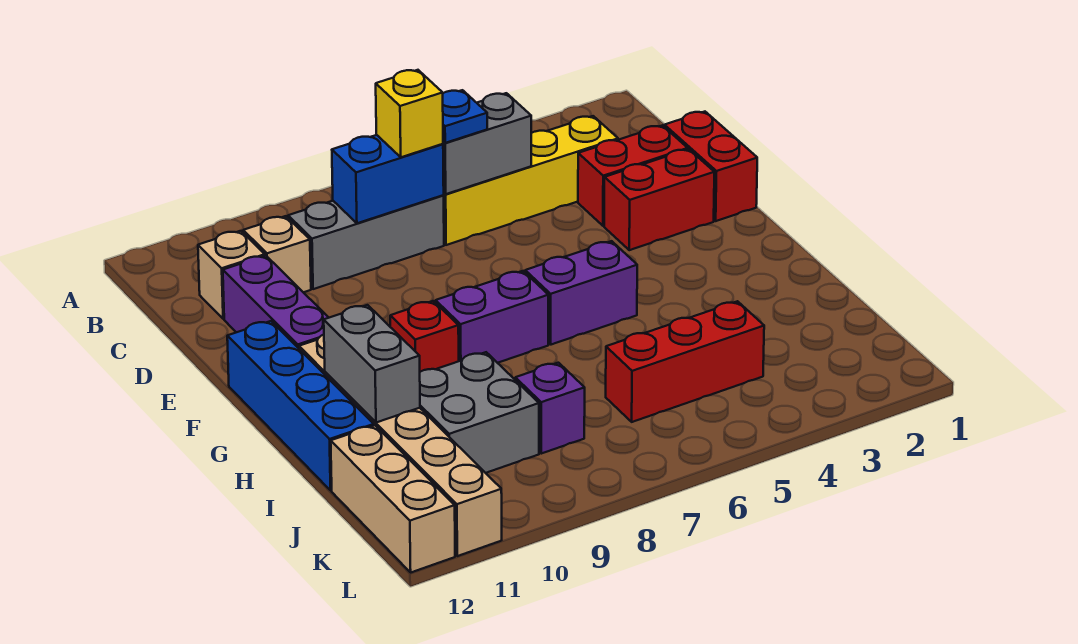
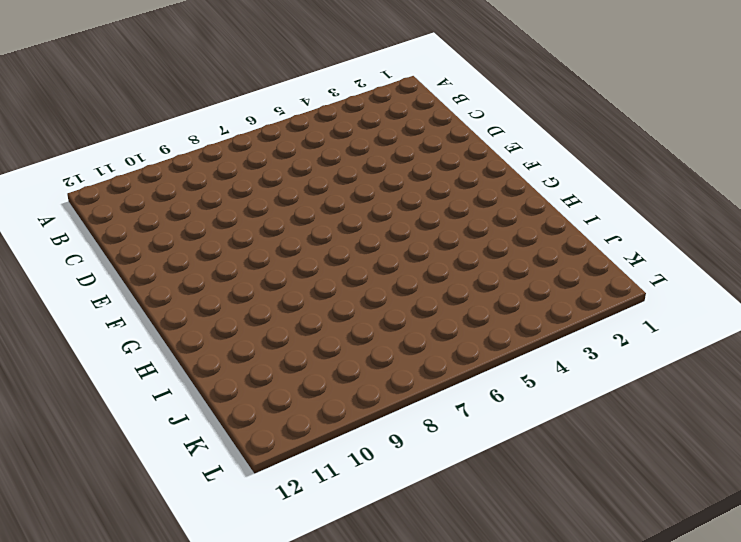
none -> yellow 1x4 brick [443,116,618,245]
none -> grey 1x3 brick [288,195,444,289]
none -> tan 1x1 brick [243,216,311,292]

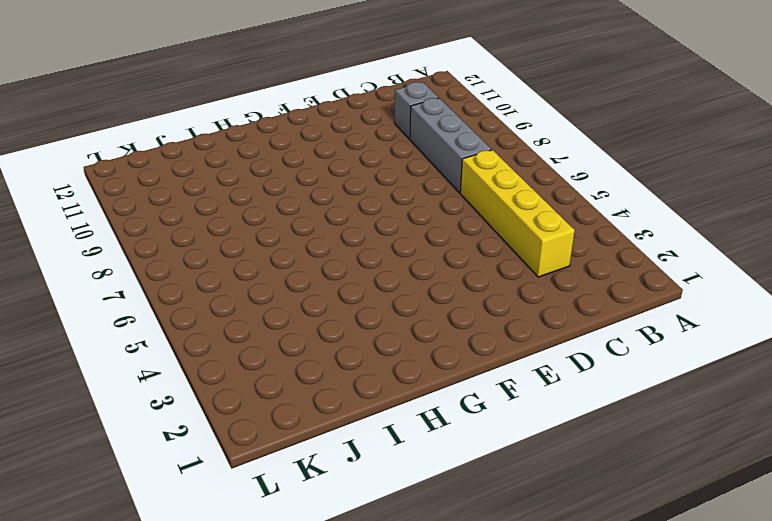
grey 1x1 brick [395,82,439,139] -> tan 1x1 brick [243,216,311,292]
none -> tan 1x1 brick [198,231,265,319]
none -> red 1x2 brick [664,112,757,221]
none -> red 1x2 brick [578,125,688,226]

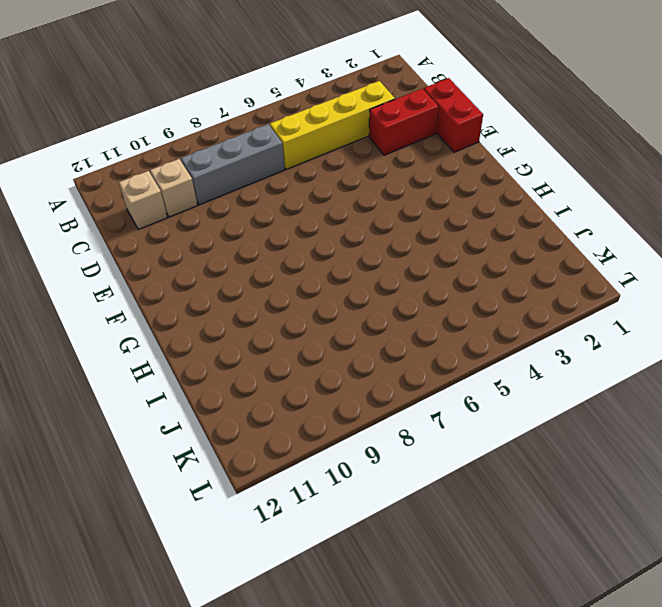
none -> purple 1x3 brick [223,256,329,348]
none -> red 1x2 brick [604,149,714,250]
none -> blue 1x4 brick [227,321,374,490]

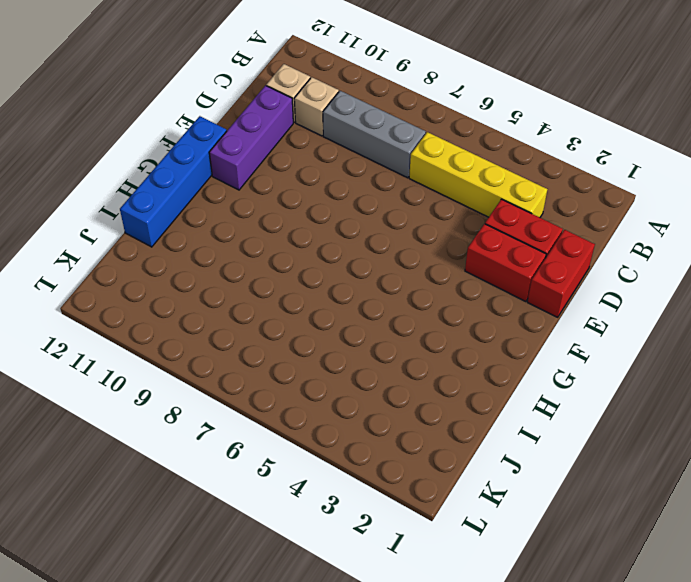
none -> purple 1x2 brick [525,241,637,345]
none -> purple 1x2 brick [436,271,548,363]
none -> red 1x1 brick [390,301,459,372]

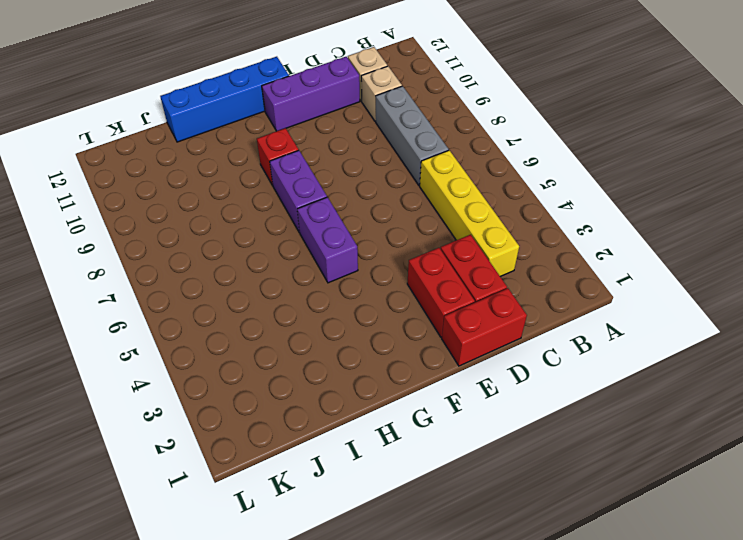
none -> tan 1x6 brick [299,335,502,556]
none -> grey 2x2 brick [420,352,539,473]
none -> red 1x3 brick [606,301,764,422]

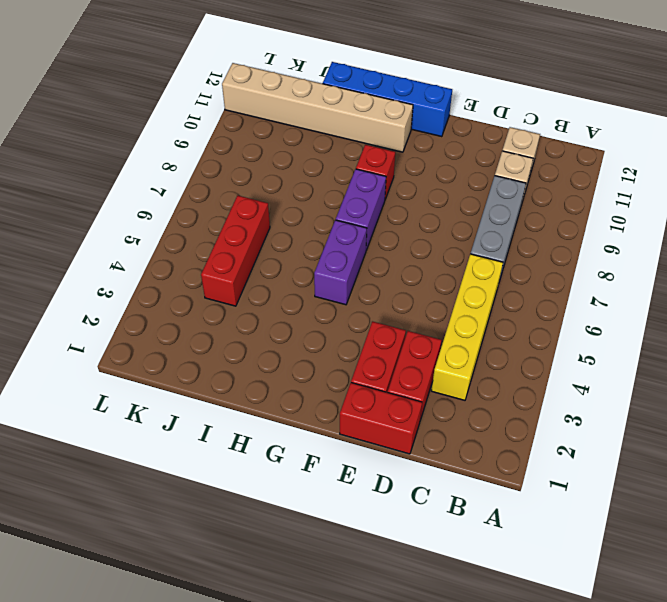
none -> purple 1x3 brick [223,256,329,348]
none -> grey 2x2 brick [420,352,539,473]
none -> purple 1x1 brick [515,363,585,454]

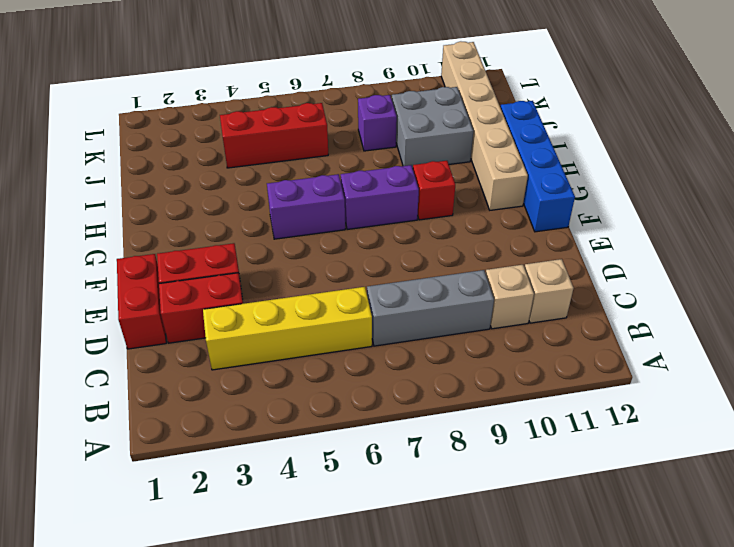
none -> purple 1x3 brick [223,256,329,348]
none -> tan 1x3 brick [331,425,455,572]
none -> grey 1x2 brick [443,93,531,194]

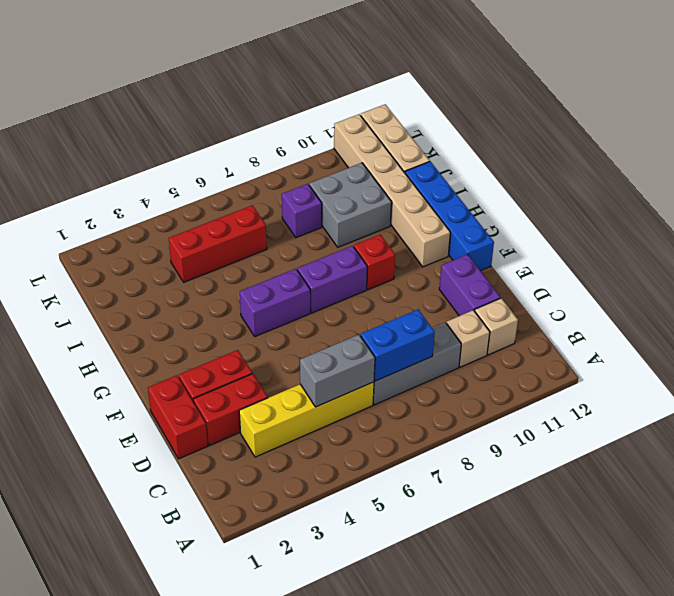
purple 1x2 brick [439,254,501,316] -> purple 1x3 brick [223,256,329,348]
none -> grey 1x2 brick [324,305,420,423]
none -> blue 1x1 plate [443,90,487,143]
none -> yellow 1x1 brick [376,70,443,157]

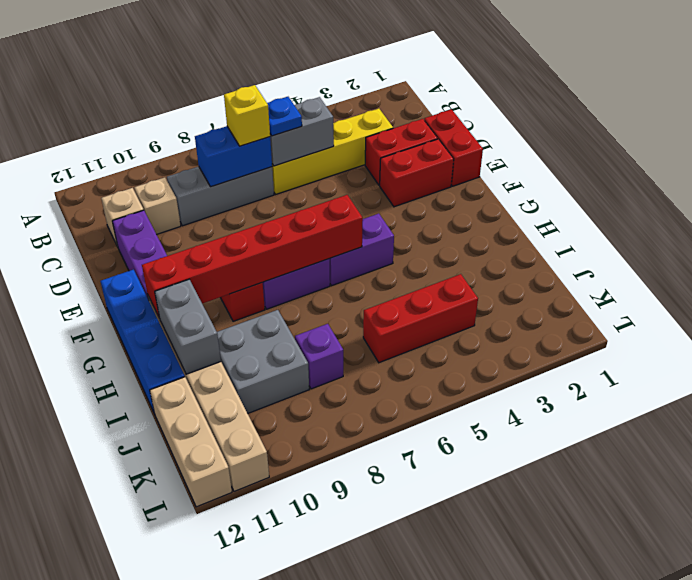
red 1x6 brick [142,195,363,319] -> none

